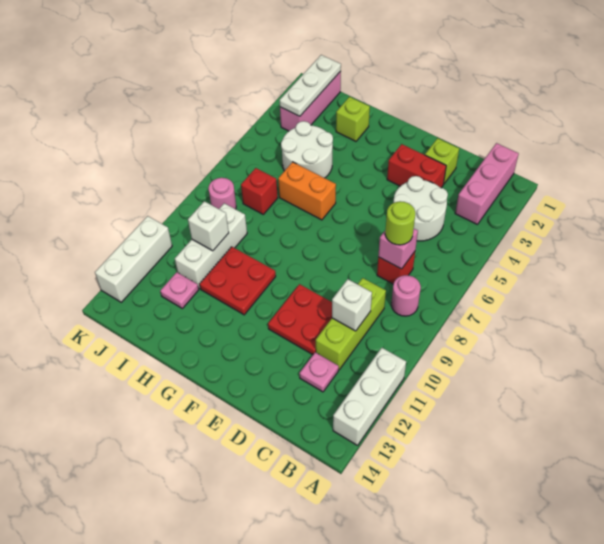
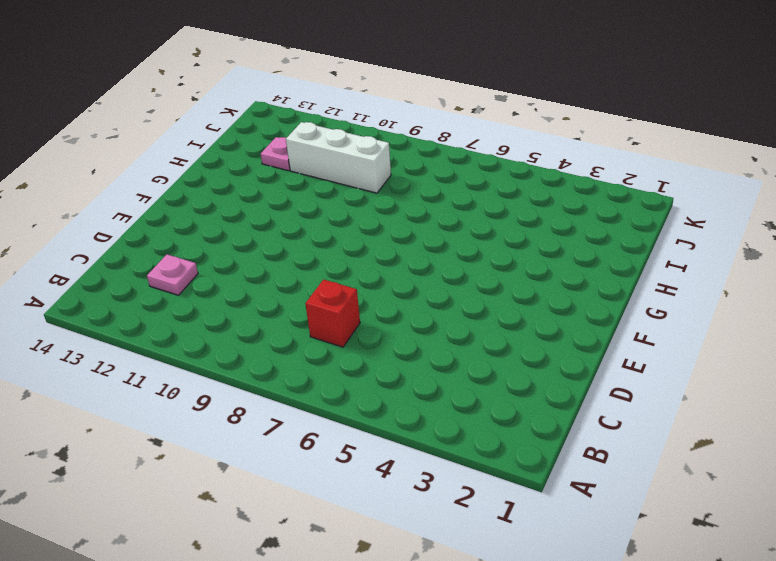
none -> white 1x3 brick [333,348,406,445]
none -> pink 1x3 brick [455,143,519,225]
none -> pink 1x1 round brick [391,275,421,316]

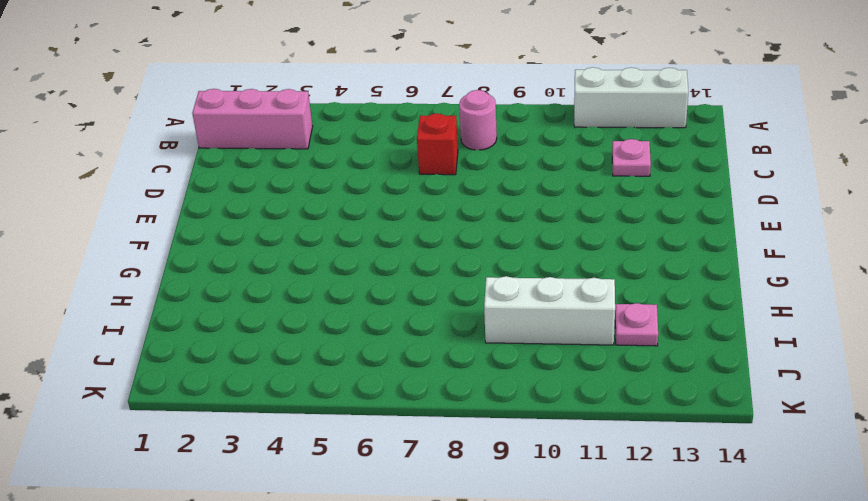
none -> white 2x2 round brick [393,176,448,241]
none -> lime 1x3 brick [316,278,386,370]
none -> lime 1x1 brick [425,138,459,184]

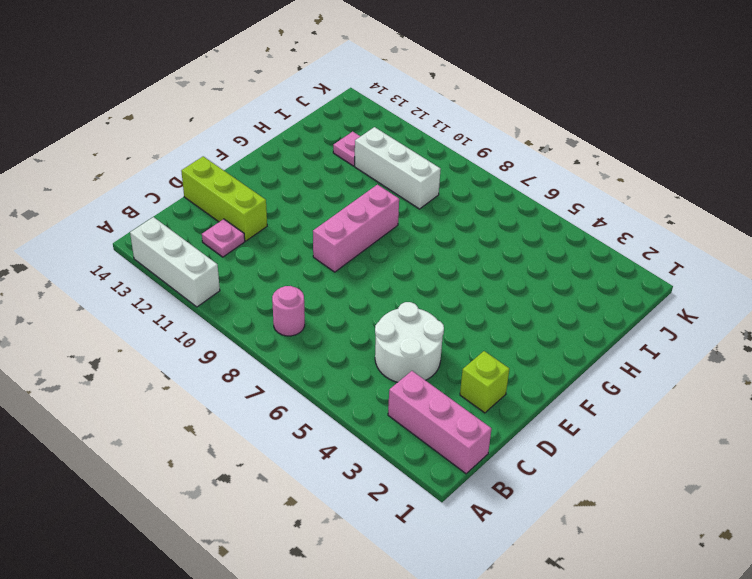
lime 1x3 brick [181,156,267,241] -> lime 1x3 brick moved to [316,278,386,370]
pink 1x3 brick [313,185,399,272] -> pink 1x3 brick turned to [280,71,341,131]
none -> red 1x1 brick [377,252,415,284]
none -> red 1x2 brick [387,144,446,188]
none -> red 2x2 plate [268,284,332,355]

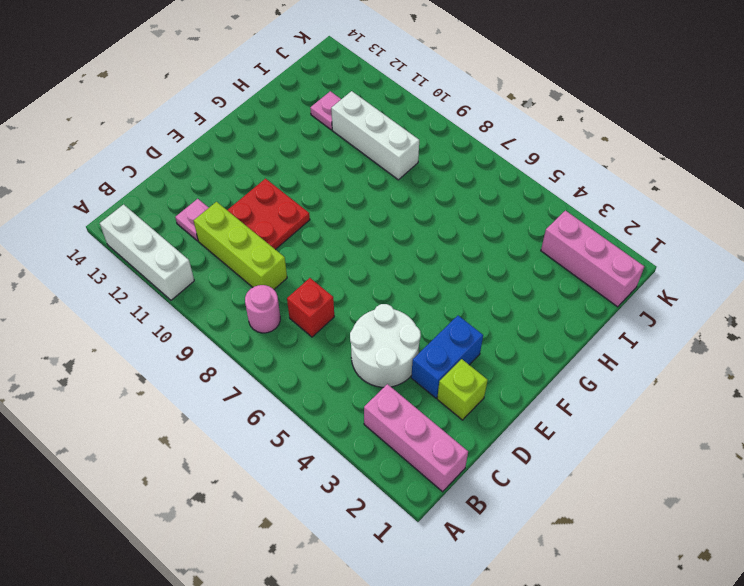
blue 1x2 brick [411,316,483,398] -> red 1x2 brick [387,144,446,188]
none -> orange 1x2 brick [278,162,336,220]
none -> red 2x2 plate [200,247,276,315]
none -> lime 1x1 brick [336,97,370,141]

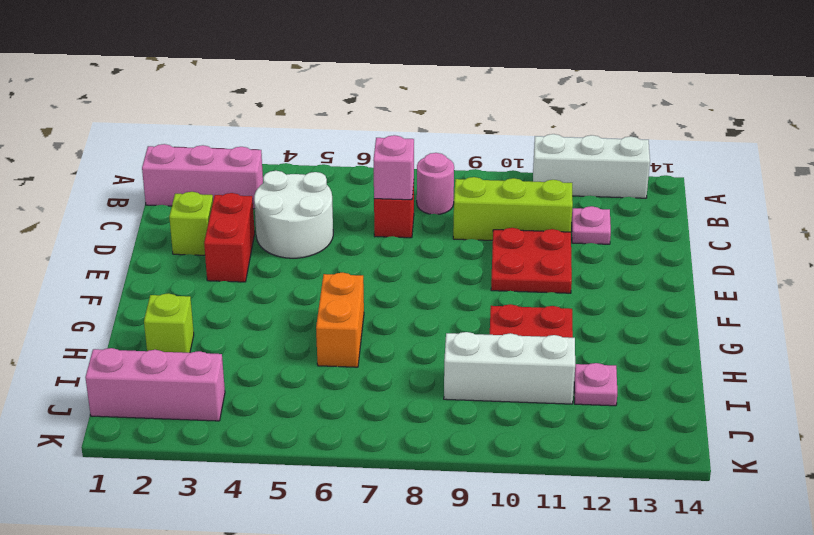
none -> white 2x2 round brick [281,121,333,178]
none -> red 1x1 brick [241,168,278,214]
none -> pink 1x1 round brick [208,178,236,209]

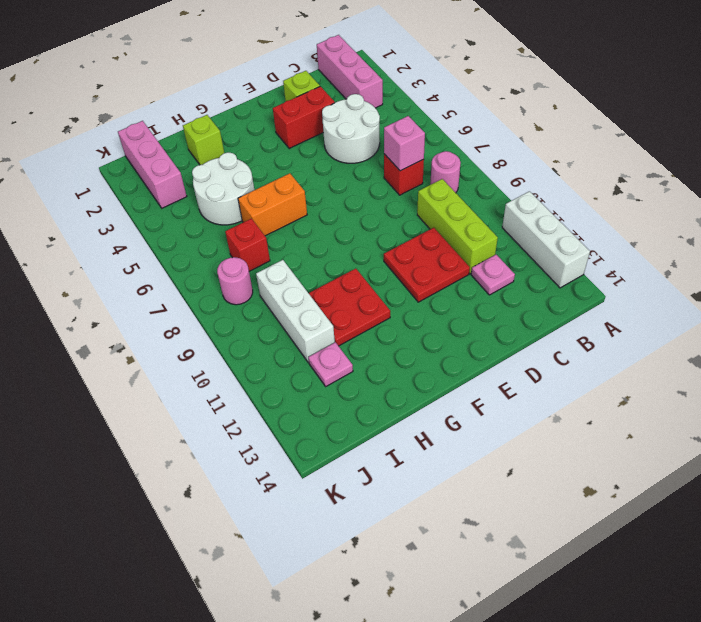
none -> white 1x3 brick [95,216,172,302]
none -> white 1x1 brick [332,279,372,331]
none -> white 1x1 brick [188,201,229,251]

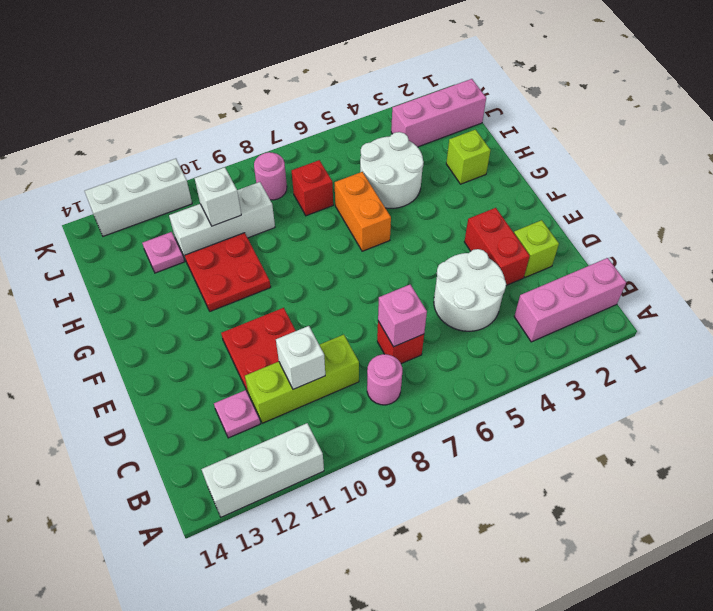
none -> white 1x3 plate [280,55,341,116]
none -> lime 1x1 round brick [385,201,415,245]

